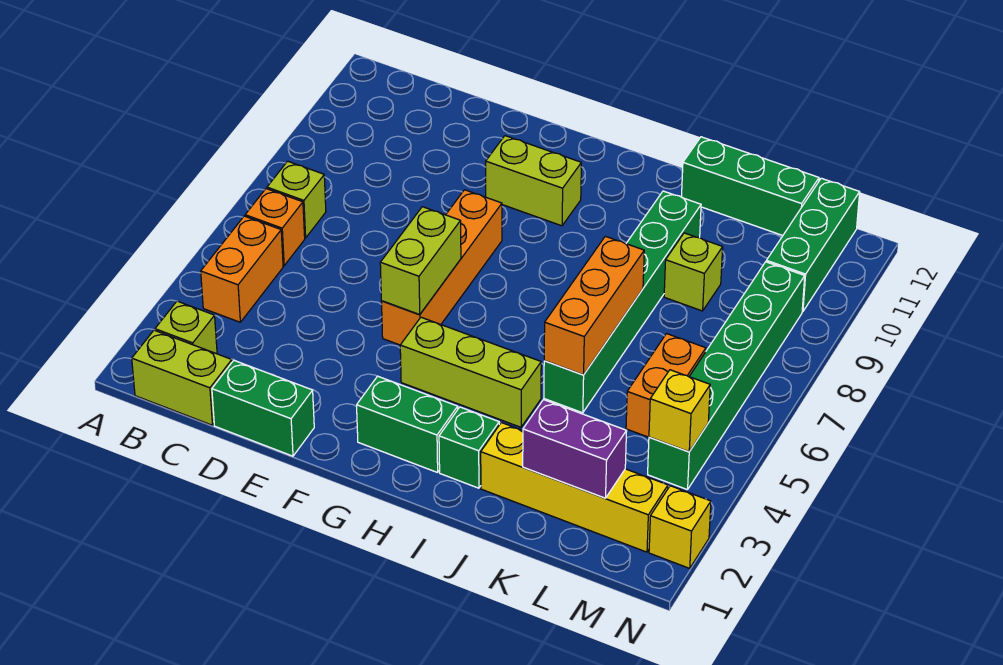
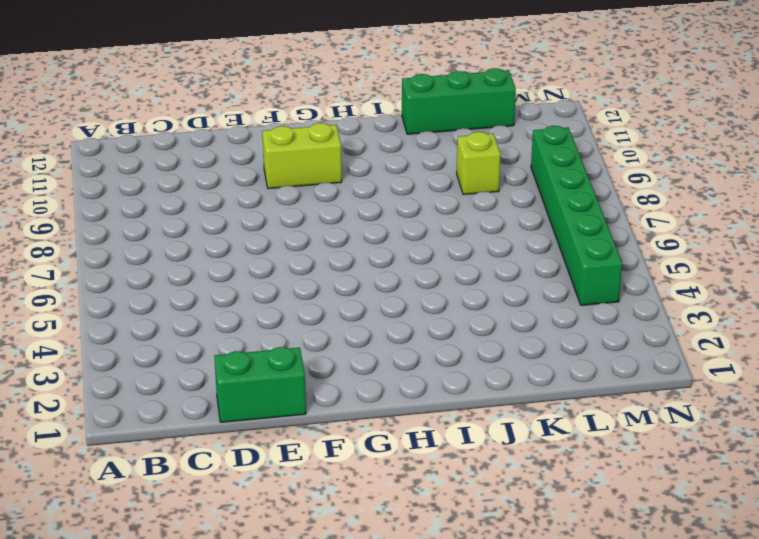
none -> lime 1x2 brick [132,330,232,425]
none -> lime 1x1 brick [155,301,217,354]
none -> orange 1x2 brick [201,216,283,322]

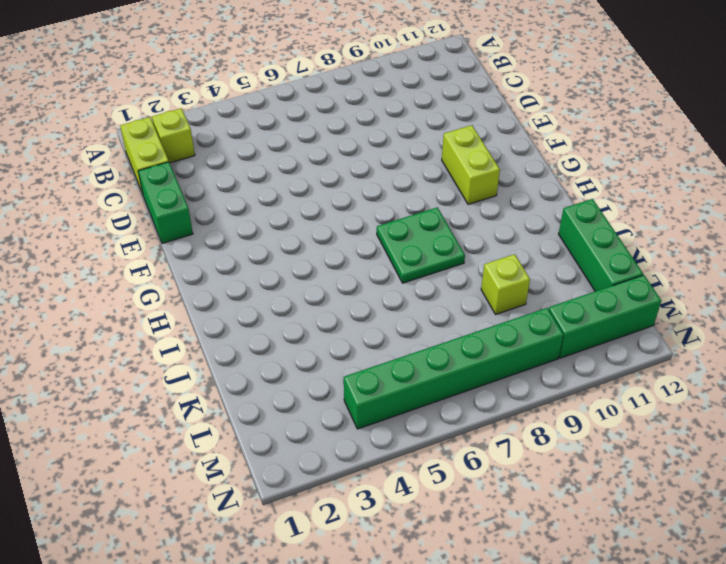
green 2x2 plate [377,207,465,283] -> none
none -> orange 1x2 brick [201,216,283,322]
none -> orange 1x1 brick [245,189,305,266]
none -> lime 1x1 brick [267,161,326,238]

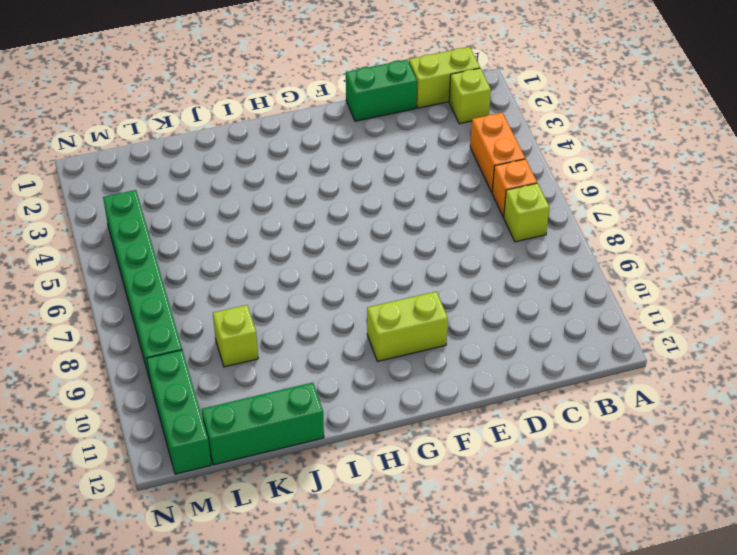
none -> orange 1x4 brick [382,190,502,345]
none -> green 1x2 brick [357,376,458,472]
none -> lime 1x3 brick [400,317,541,427]

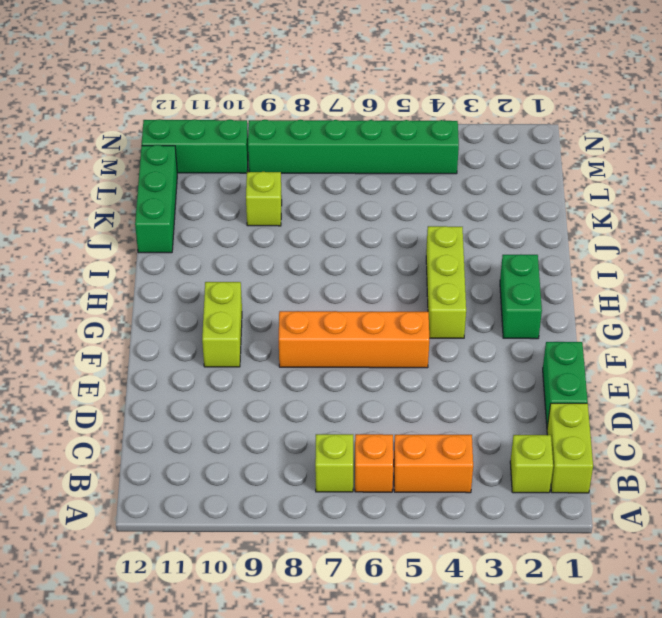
none -> green 1x1 brick [439,407,499,488]
none -> yellow 1x4 brick [481,423,668,552]
none -> green 1x6 brick [544,191,701,413]

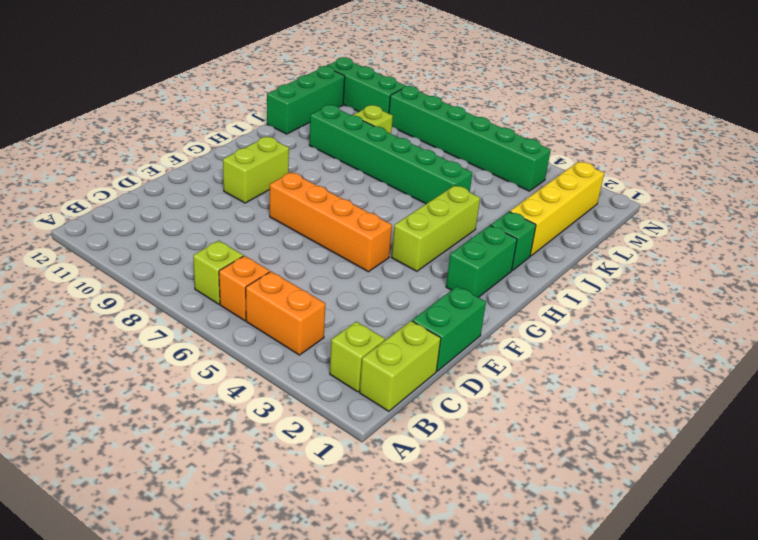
none -> orange 1x2 brick [626,334,706,437]
none -> yellow 1x1 brick [649,486,711,568]
none -> lime 1x2 brick [380,207,461,315]

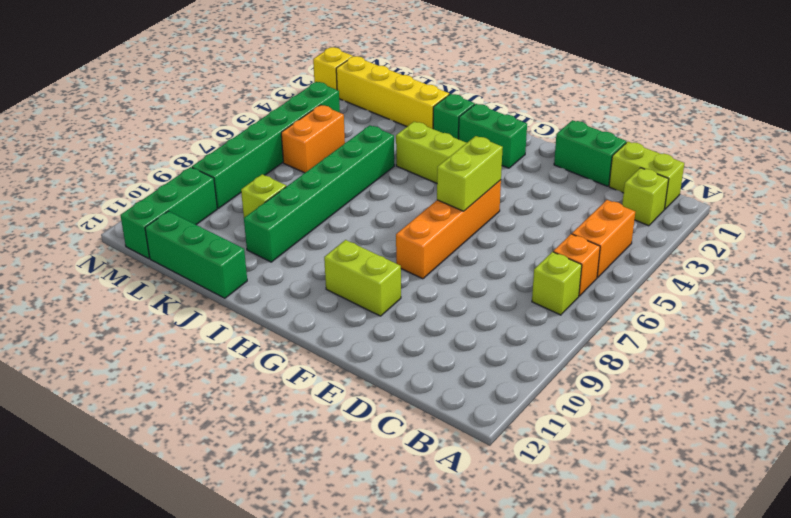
none -> orange 1x3 brick [544,236,644,375]
none -> purple 1x2 brick [523,400,627,498]
none -> yellow 1x1 brick [649,370,710,452]

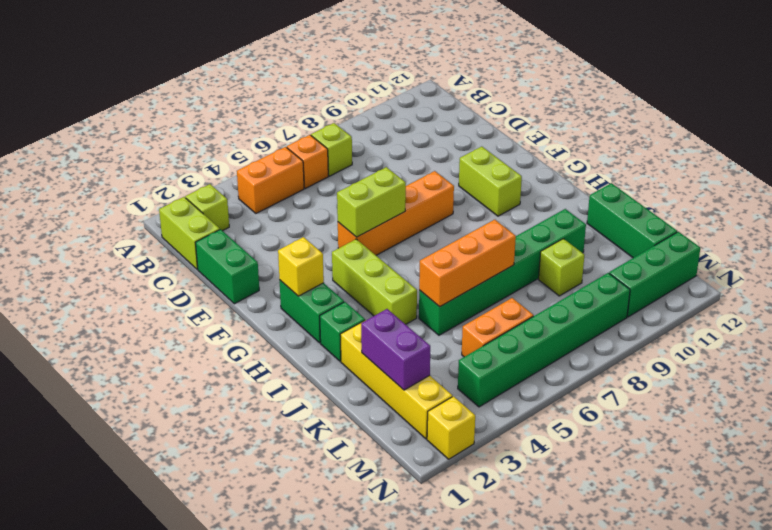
yellow 1x1 brick [278,237,324,296] -> yellow 1x1 brick moved to [649,370,710,452]

